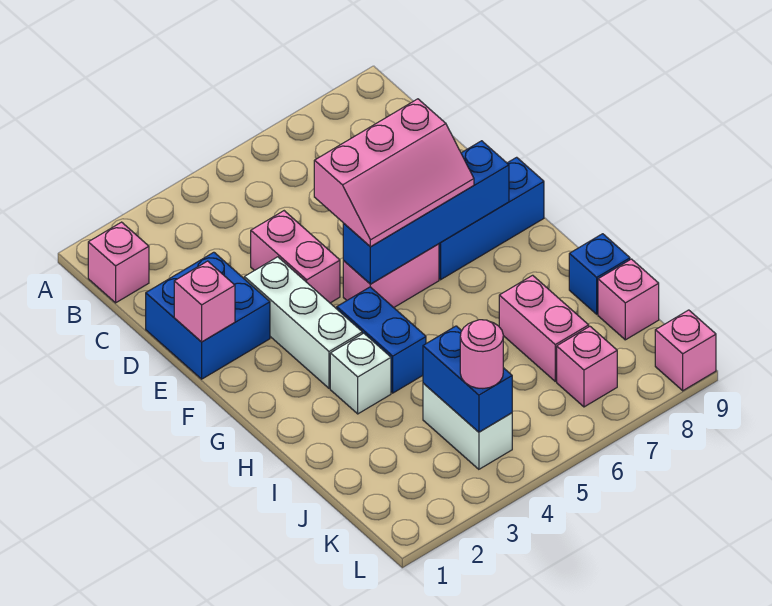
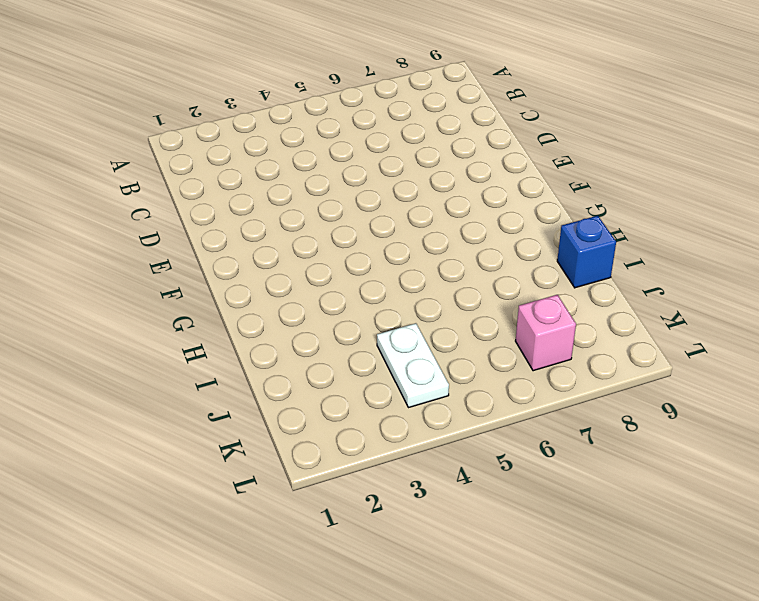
white 1x2 plate [377,323,449,408] -> white 1x2 brick [423,383,512,469]
none -> pink 1x1 brick [88,222,149,303]
none -> blue 2x2 brick [146,252,270,379]
none -> pink 1x2 brick [251,211,340,303]

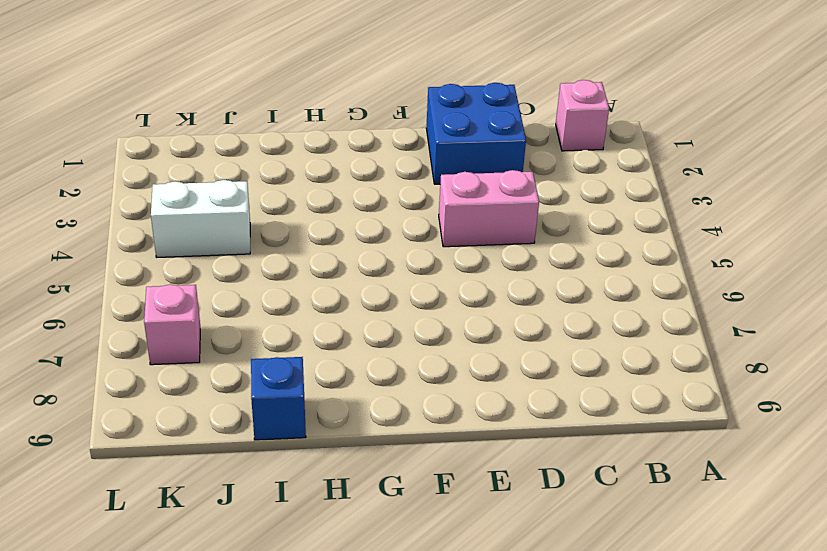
none -> white 1x3 brick [244,257,362,388]
none -> pink 1x2 brick [343,244,439,308]
none -> blue 1x3 brick [439,157,544,280]

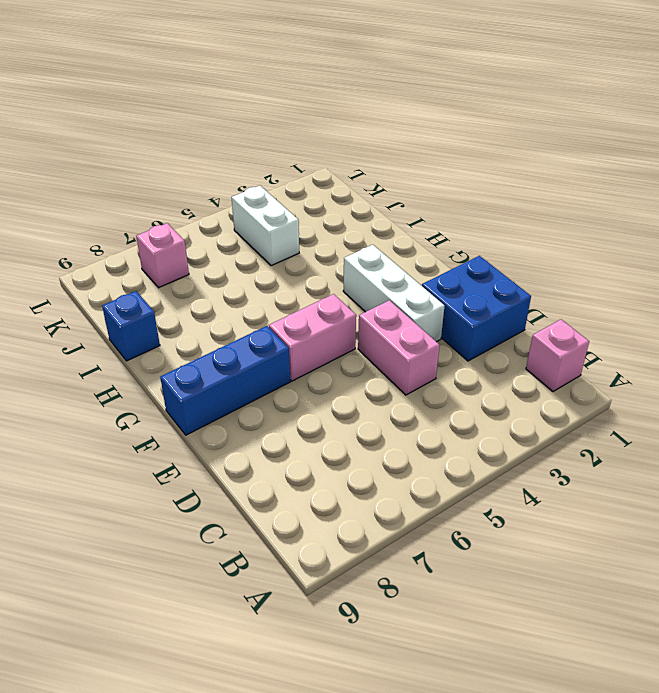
none -> blue 1x2 brick [337,287,426,393]
none -> white 1x1 brick [330,333,391,414]
none -> pink 1x2 brick [499,275,589,381]

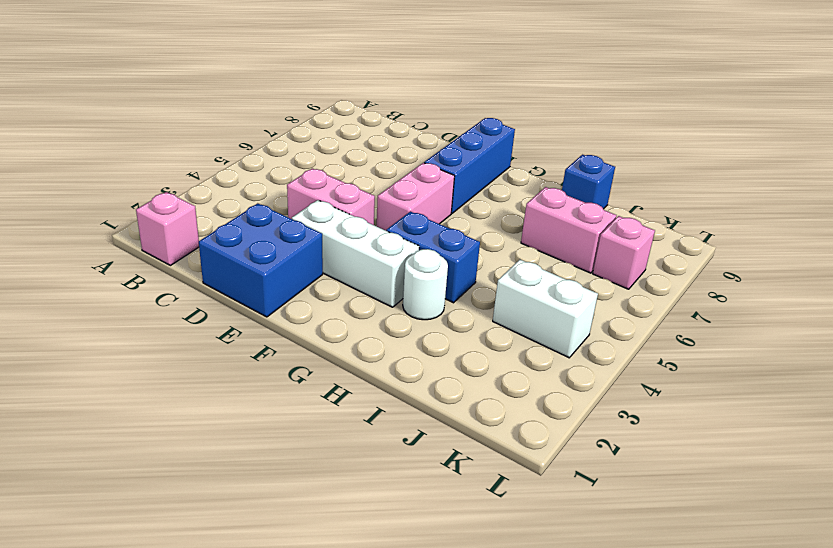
white 1x1 round brick [403,249,448,320] -> white 1x1 brick [330,333,391,414]
none -> pink 1x1 brick [598,259,659,340]
none -> pink 1x1 brick [655,310,716,391]
none -> pink 1x1 brick [174,261,235,342]

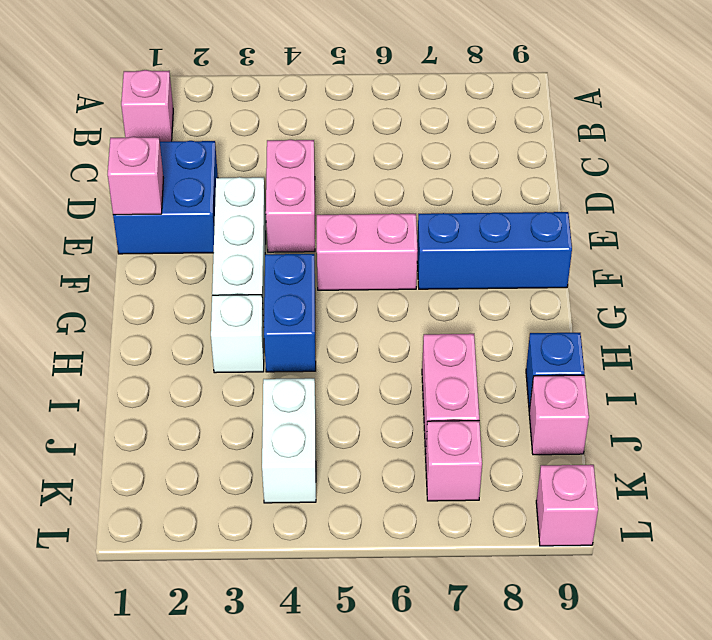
none -> blue 1x4 brick [343,141,509,284]
none -> blue 1x2 brick [423,326,512,432]
none -> pink 2x3 slope [314,99,474,247]

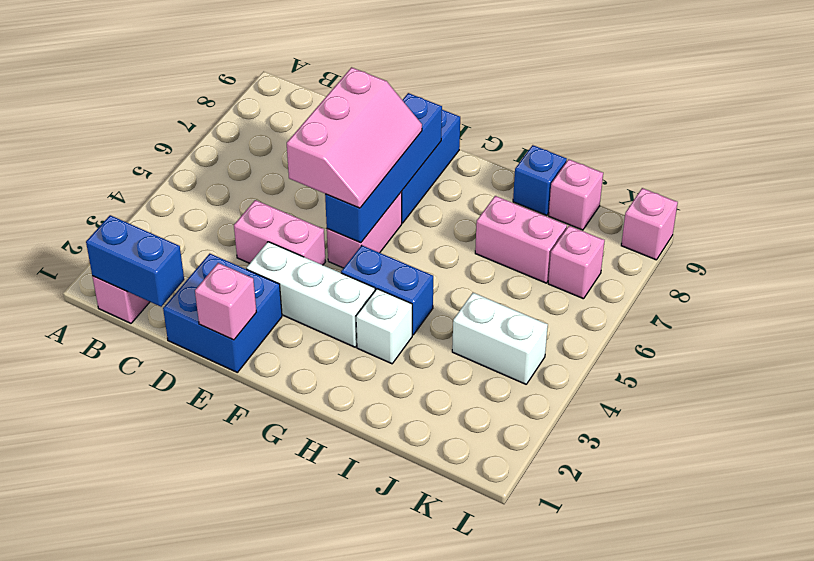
blue 1x2 brick [86,215,184,307] -> blue 1x2 brick moved to [423,326,512,432]
none -> pink 1x1 round brick [460,320,503,389]

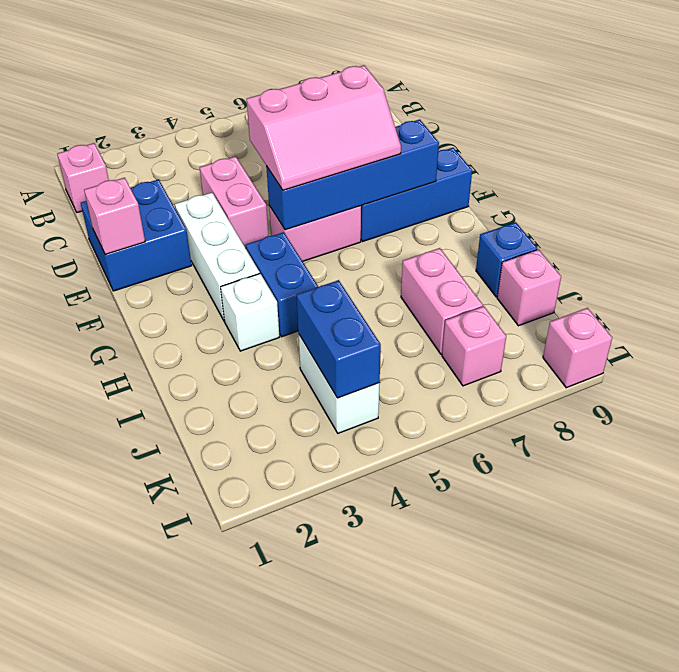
none -> pink 1x1 round brick [460,320,503,389]

